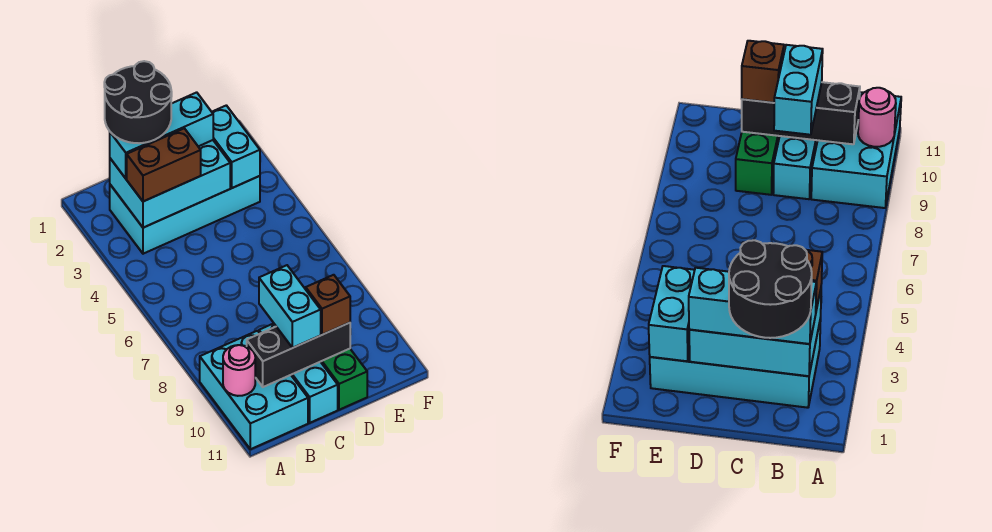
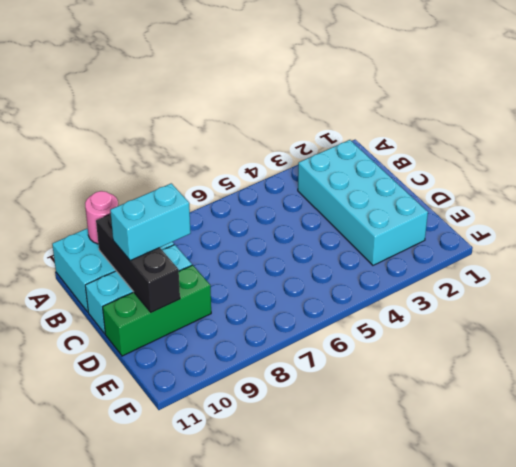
none -> cyan 2x3 brick [110,140,230,228]
none -> cyan 1x2 brick [212,105,260,188]
none -> cyan 1x3 brick [110,92,213,179]

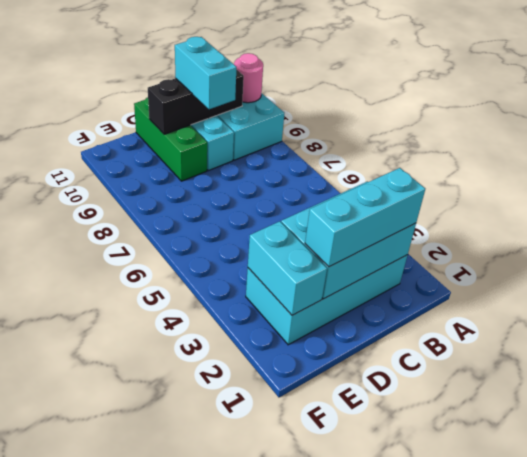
none -> brown 1x2 brick [127,128,201,201]
none -> brown 1x1 brick [306,275,350,335]
none -> black 2x2 round brick [104,61,172,143]

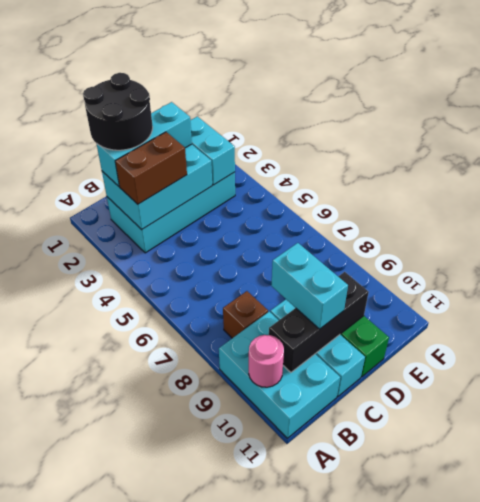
brown 1x1 brick [223,291,268,338] -> brown 1x1 brick moved to [306,275,350,335]

